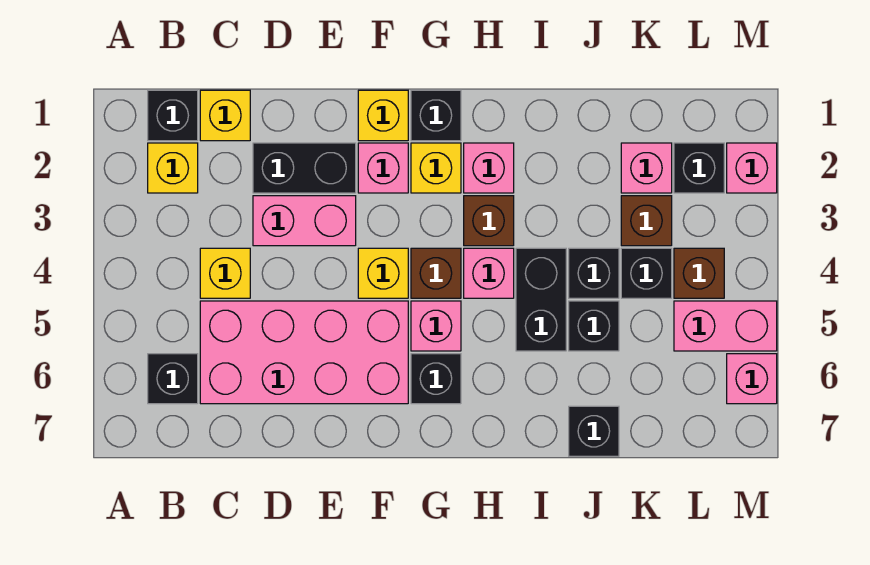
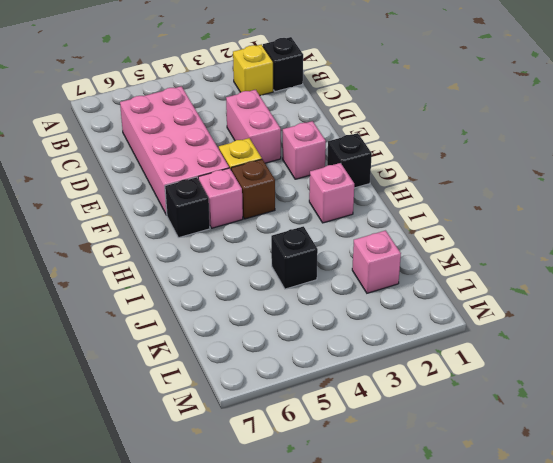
none -> black 1x1 brick [148,354,198,404]
none -> yellow 1x1 brick [200,90,250,141]
none -> yellow 1x1 brick [200,248,250,298]
none -> black 1x2 brick [253,143,356,193]

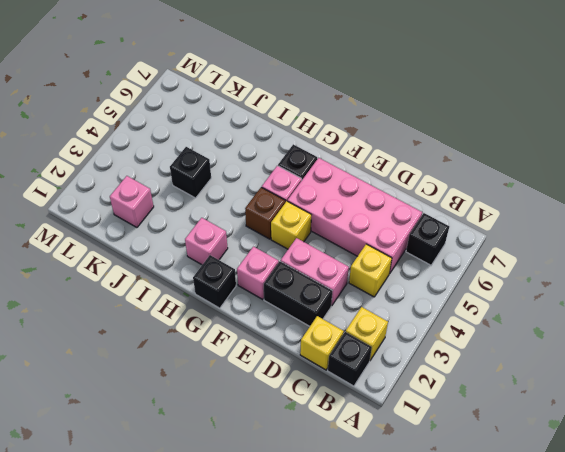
none -> yellow 1x1 brick [358,90,408,141]
none -> yellow 1x1 brick [411,143,461,193]
none -> brown 1x1 brick [464,196,514,246]
none -> pink 1x1 brick [464,248,514,298]

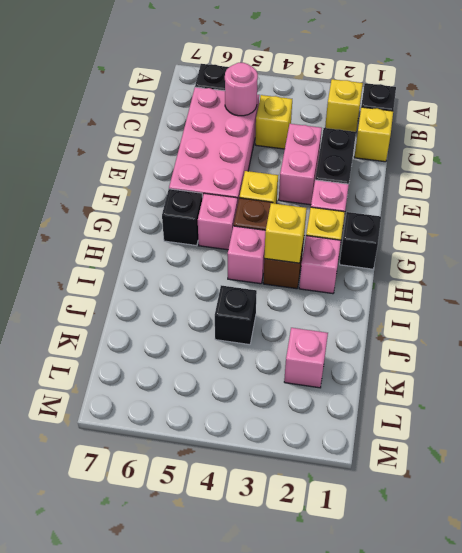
pink 1x1 round brick [225,63,258,116] -> none
yellow 1x1 brick [264,203,307,263] -> yellow 1x1 brick moved to [358,90,408,141]
none -> black 1x2 brick [516,248,566,351]
none -> black 1x1 brick [569,301,619,351]
none -> black 1x1 brick [569,406,619,456]
none -> brown 1x1 brick [621,196,672,246]

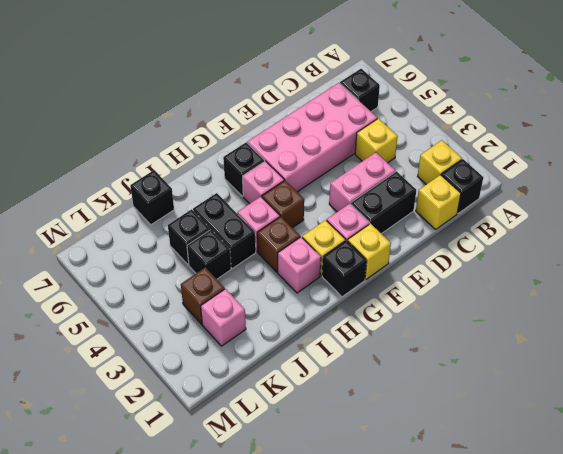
none -> yellow 1x1 brick [358,248,408,298]
none -> black 1x1 brick [621,248,672,298]
none -> black 1x1 brick [674,143,724,193]
none -> brown 1x1 brick [674,248,724,298]

